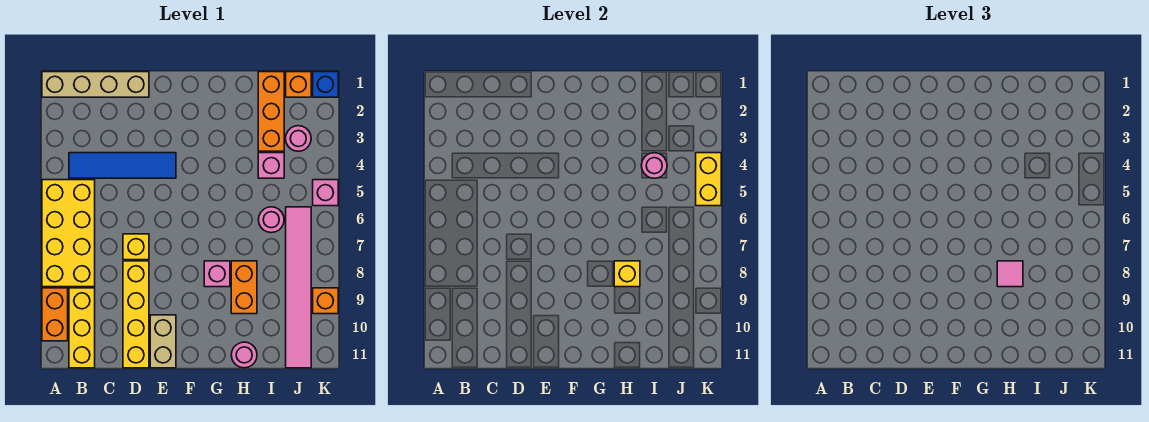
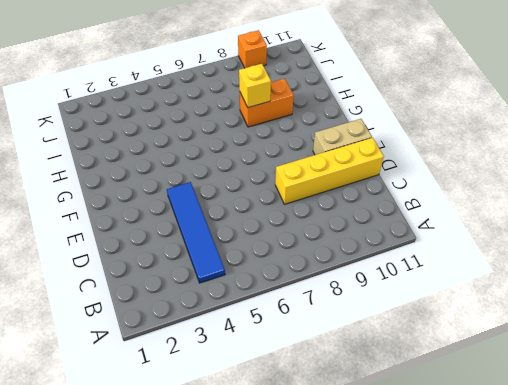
none -> tan 1x4 brick [42,72,149,97]
none -> yellow 2x4 brick [42,180,95,287]
none -> orange 1x2 brick [42,288,68,341]

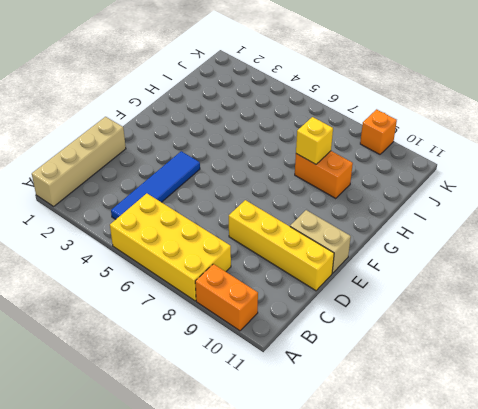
none -> yellow 1x3 brick [69,288,95,368]
none -> yellow 1x1 brick [123,234,149,260]
none -> pink 1x1 brick [204,261,230,287]

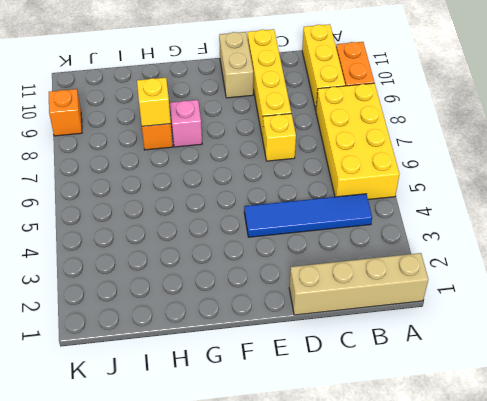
none -> pink 1x1 round brick [231,342,257,368]
none -> orange 1x3 brick [258,72,284,151]
none -> pink 1x1 brick [258,153,284,178]

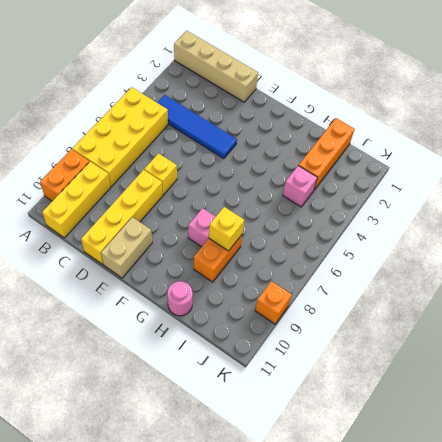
none -> pink 1x1 round brick [258,207,284,233]
none -> orange 1x1 brick [286,72,311,97]
none -> pink 1x1 round brick [286,126,311,151]

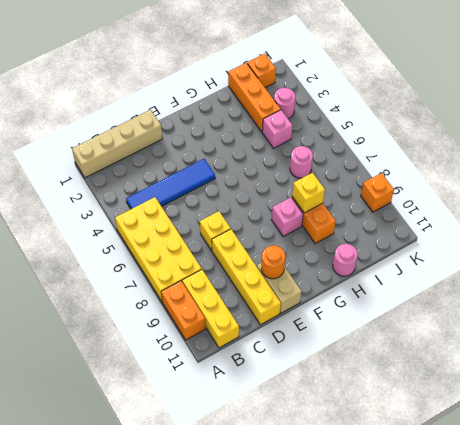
orange 1x1 round brick [261,245,285,279] -> none
none -> pink 1x6 tile [286,207,311,368]
none -> blue 1x1 brick [313,72,338,97]
none -> pink 1x1 brick [313,180,338,206]

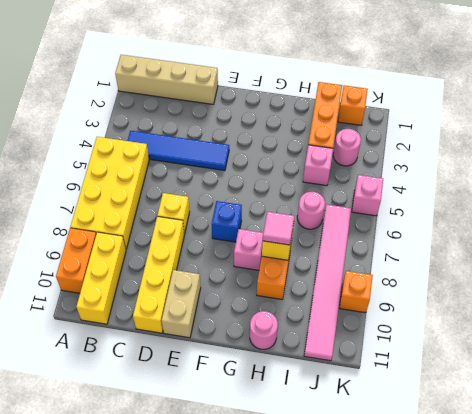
blue 1x1 brick [212,201,242,242] -> blue 1x1 brick moved to [313,72,338,97]
none -> pink 1x1 round brick [641,153,667,178]
none -> yellow 1x2 brick [696,153,721,206]

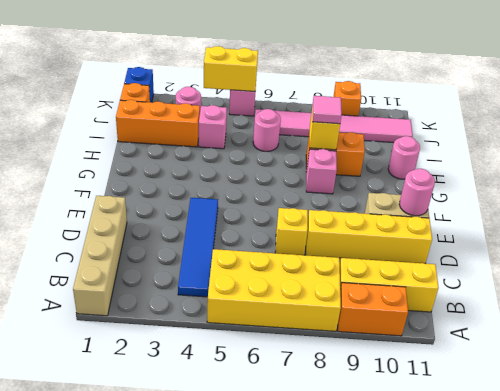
pink 1x1 round brick [399,169,435,216] -> pink 1x1 round brick moved to [641,153,667,178]

